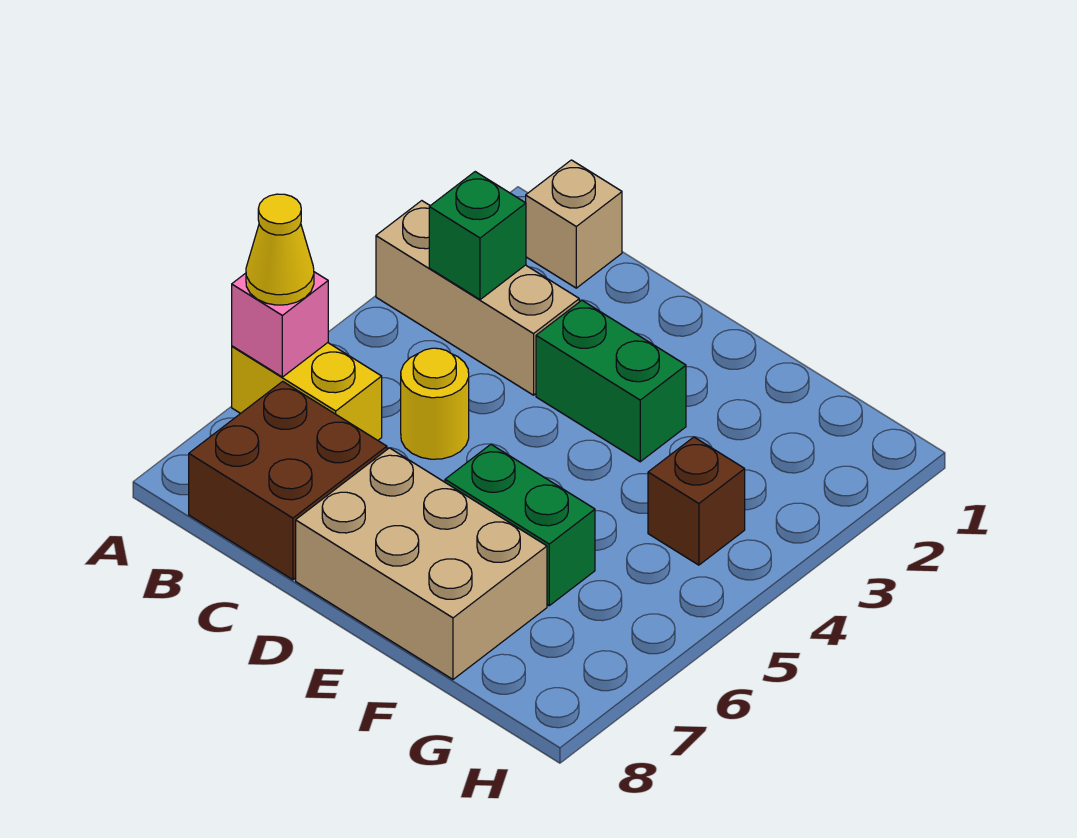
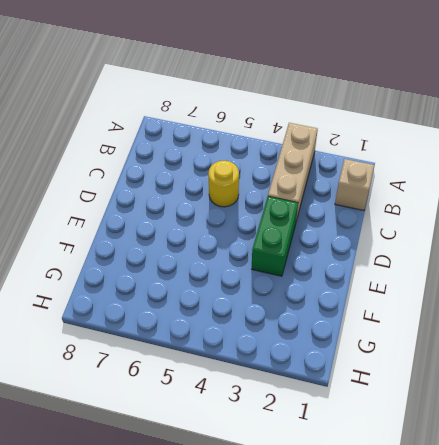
none -> yellow 1x2 brick [232,343,382,440]
none -> brown 2x2 brick [189,381,387,580]
none -> tan 2x3 brick [296,448,547,679]

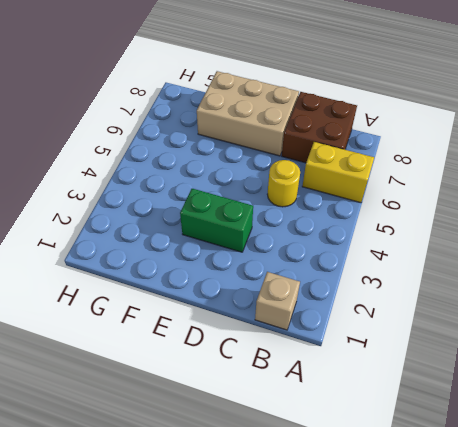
none -> tan 1x3 brick [376,201,579,395]
none -> green 1x2 brick [445,444,595,606]
none -> brown 1x1 brick [648,437,745,565]

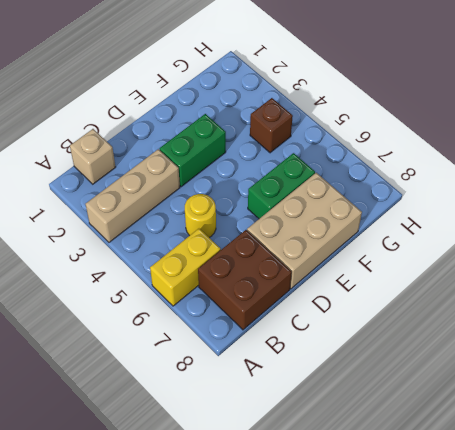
none -> pink 1x1 brick [232,272,328,377]
none -> green 1x1 brick [429,172,526,300]
none -> yellow 1x1 cone [246,194,314,305]

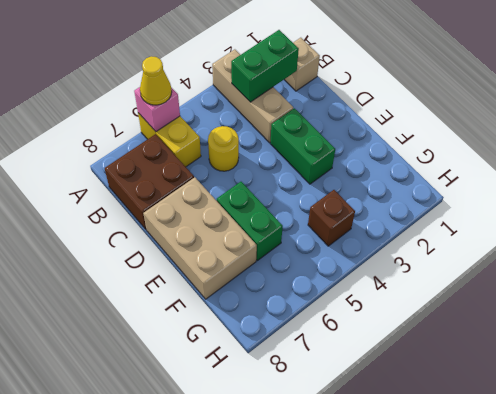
green 1x2 brick [231,30,299,102] -> green 1x1 brick [429,172,526,300]

